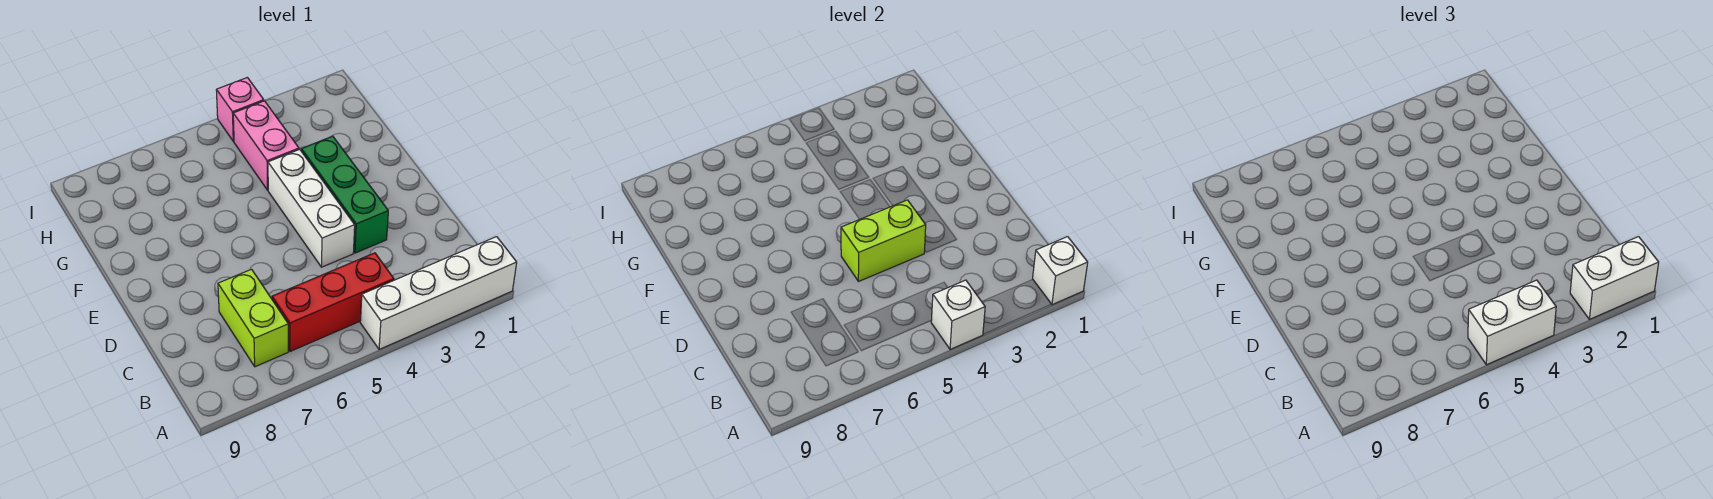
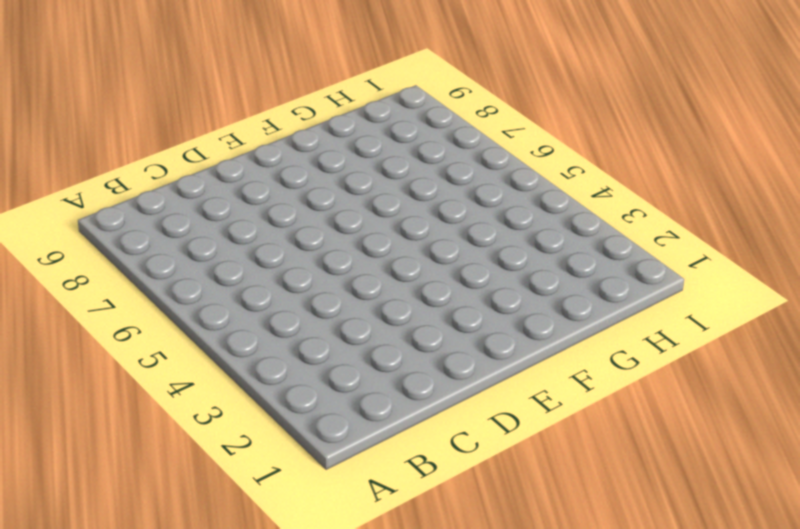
none -> white 1x4 brick [360,237,517,349]
none -> red 1x3 brick [272,253,394,351]
none -> lime 1x2 brick [218,269,288,367]

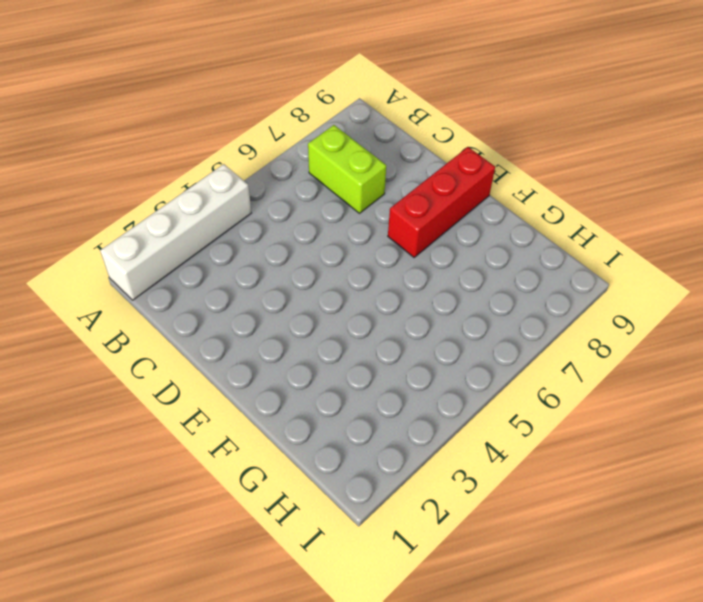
red 1x3 brick [388,147,495,257] -> red 1x3 brick moved to [272,253,394,351]
none -> green 1x3 brick [301,136,388,253]
none -> white 1x3 brick [268,149,355,267]
none -> pink 1x2 brick [233,101,299,190]

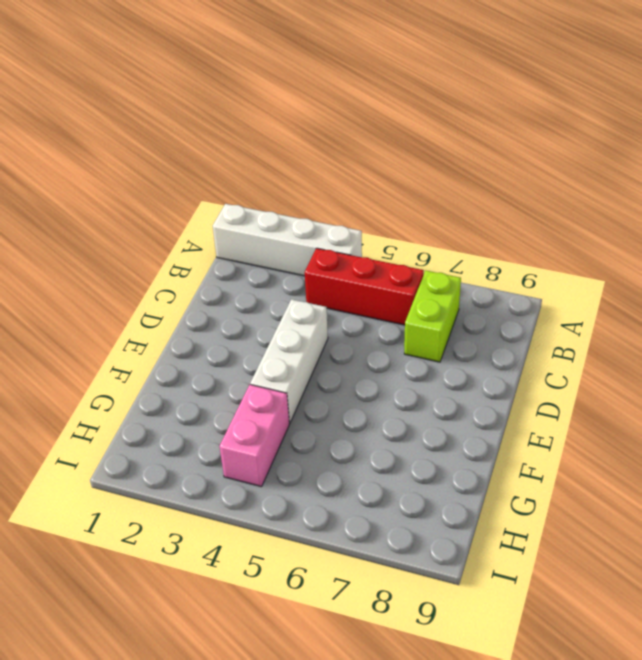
none -> green 1x3 brick [301,136,388,253]
none -> pink 1x1 brick [216,77,264,141]
none -> white 1x1 brick [1033,237,1088,305]

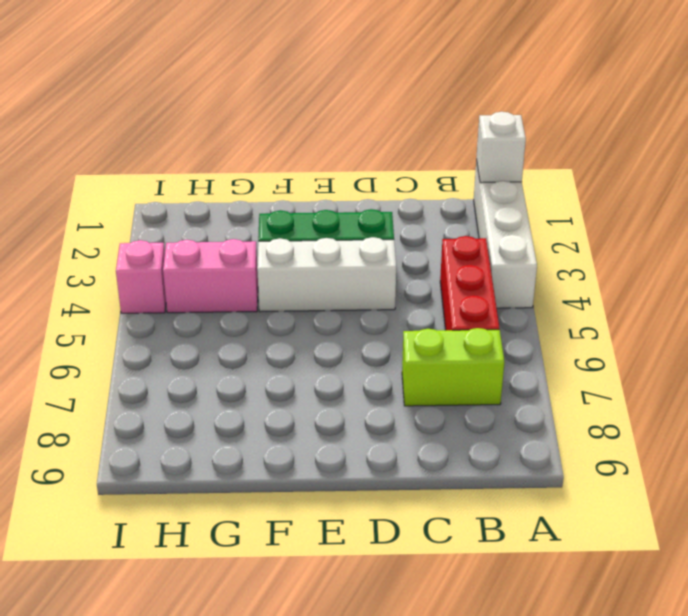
none -> white 1x1 brick [931,280,985,349]
none -> lime 1x2 brick [841,200,926,282]
none -> white 1x2 brick [1570,237,1659,319]

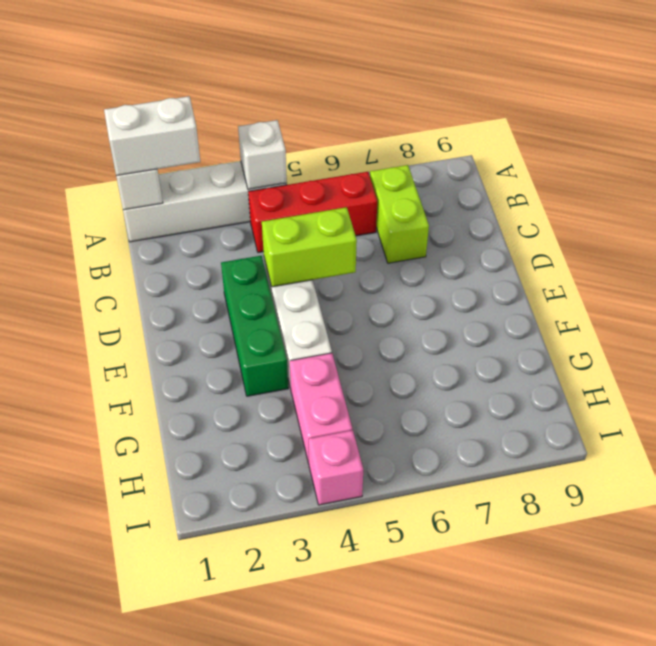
none -> white 1x2 brick [1468,280,1556,365]

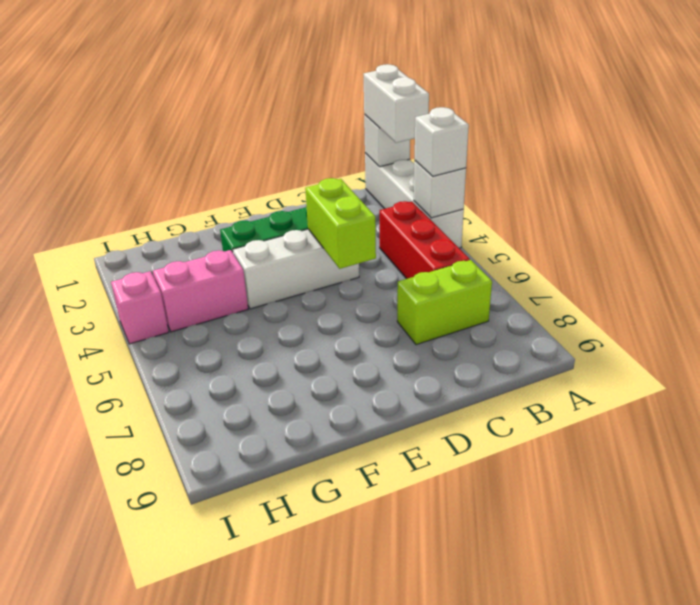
white 1x1 brick [415,107,469,176] -> white 1x2 brick [1468,280,1556,365]

